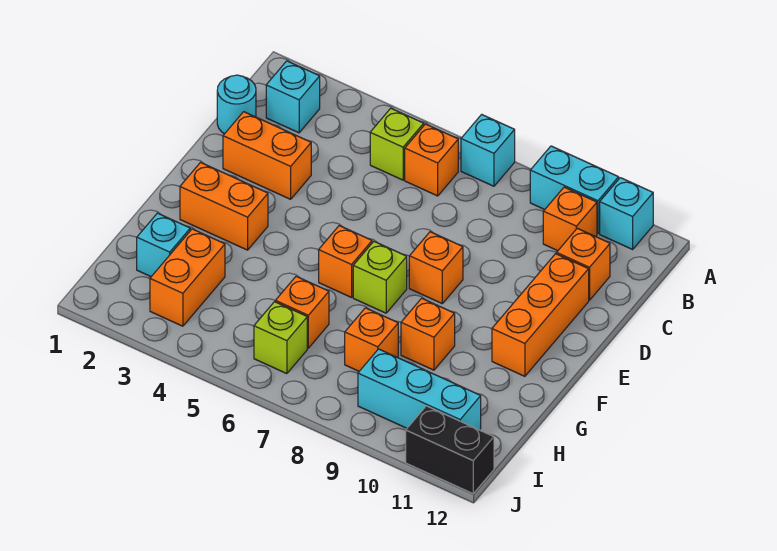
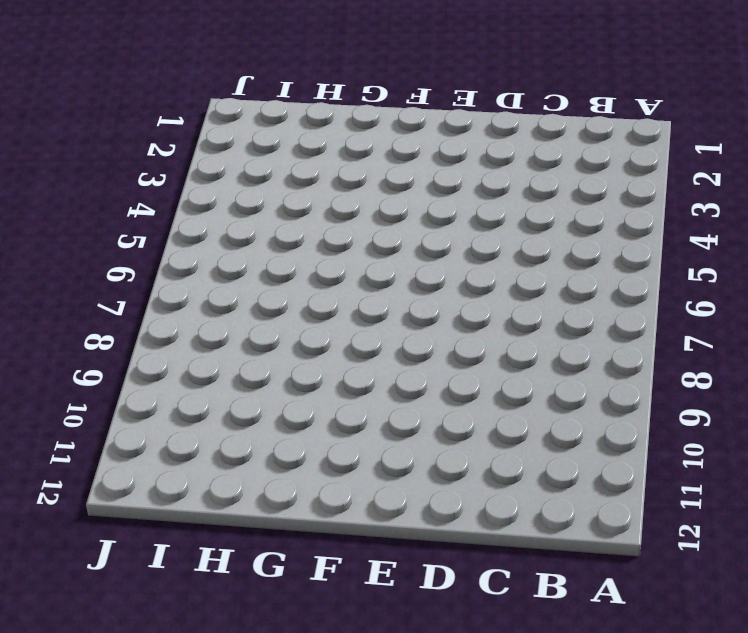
none -> cyan 1x1 brick [461,114,515,186]
none -> cyan 1x2 brick [530,146,619,234]
none -> cyan 1x1 brick [600,178,653,249]

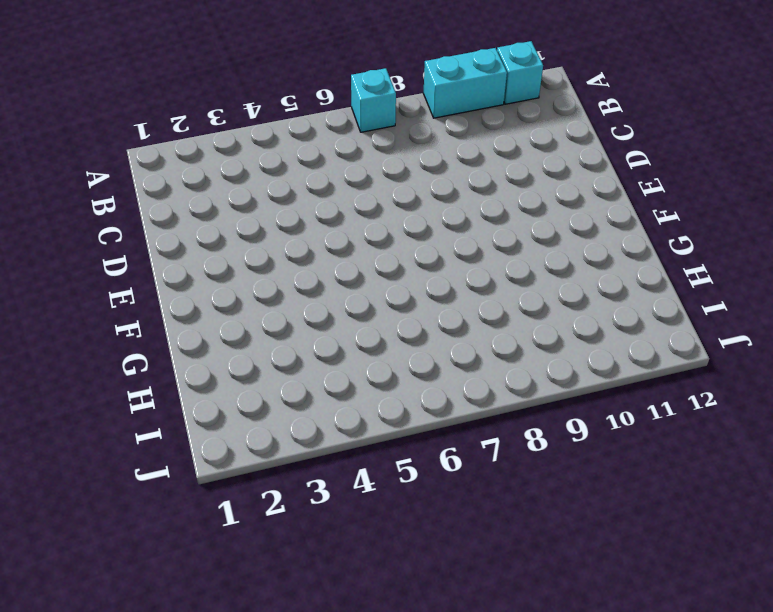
none -> cyan 1x1 brick [266,61,320,133]
none -> lime 1x1 brick [370,108,424,180]
none -> orange 1x1 brick [405,124,458,196]

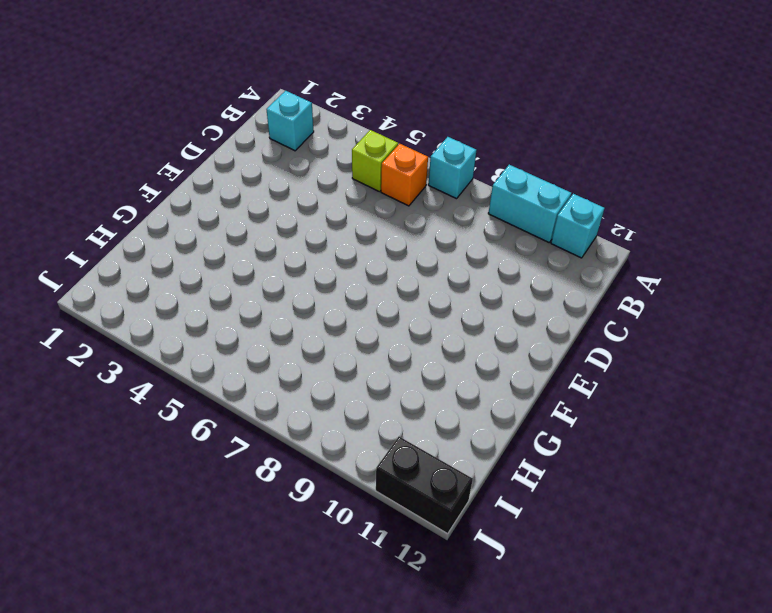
none -> orange 1x1 brick [543,187,597,251]
none -> cyan 1x1 round brick [217,75,256,134]
none -> orange 1x1 brick [557,228,610,300]

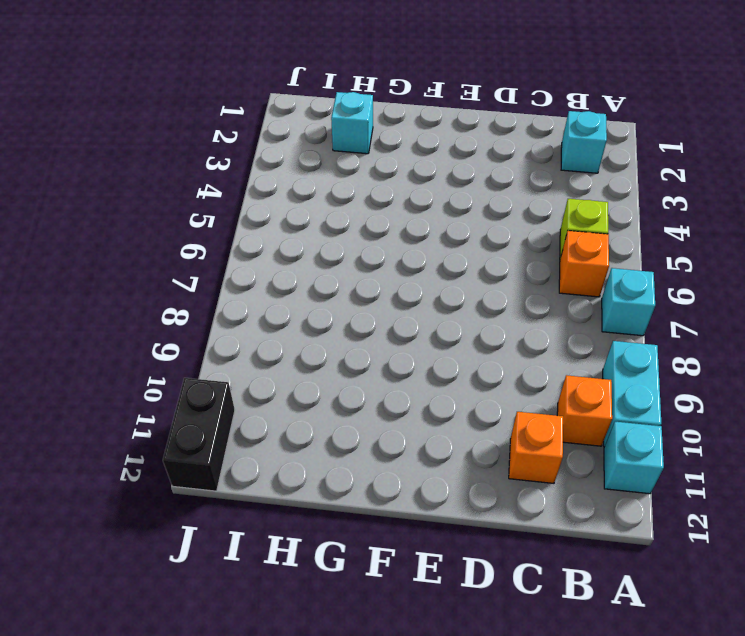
none -> cyan 1x1 round brick [217,75,256,134]
none -> orange 1x2 brick [223,112,311,199]
none -> orange 1x3 brick [492,254,589,376]

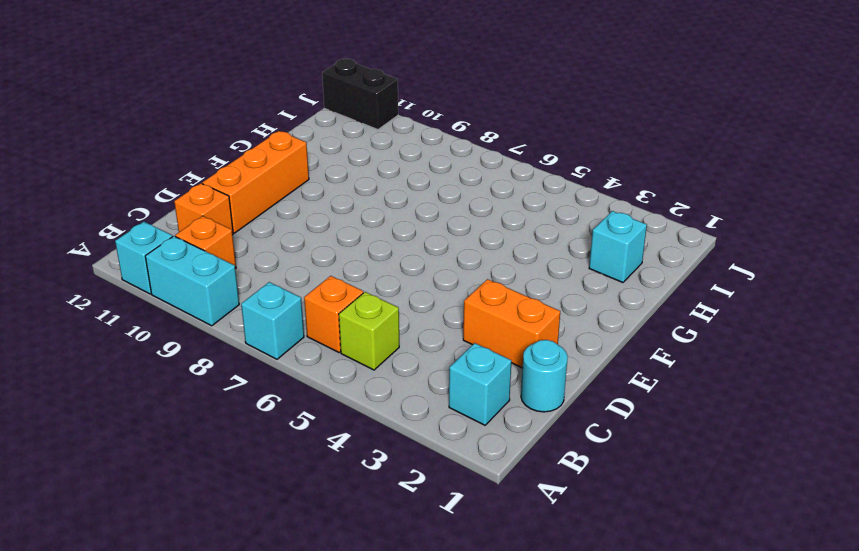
none -> orange 1x1 brick [409,232,463,303]
none -> orange 1x2 brick [180,162,268,250]
none -> orange 1x1 brick [319,226,372,297]

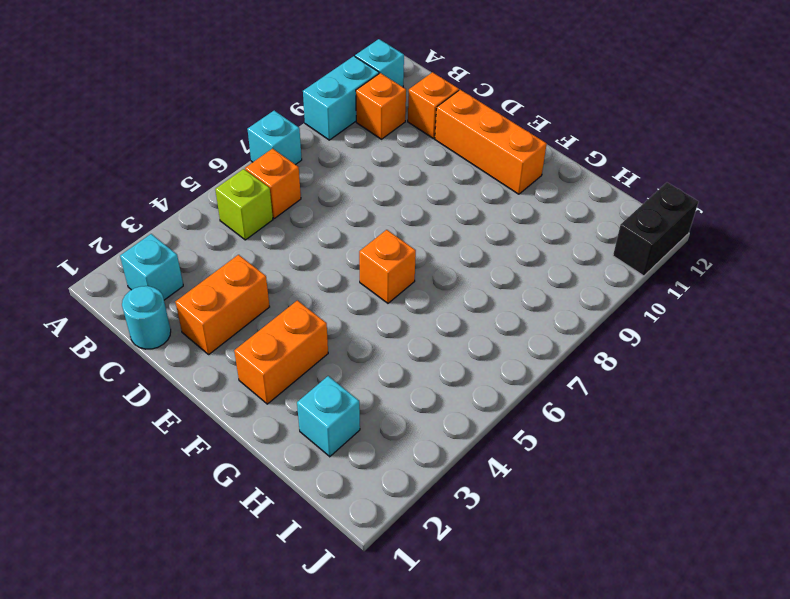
none -> orange 1x1 brick [409,232,463,303]
none -> lime 1x1 brick [353,242,407,313]
none -> orange 1x1 brick [401,298,455,370]

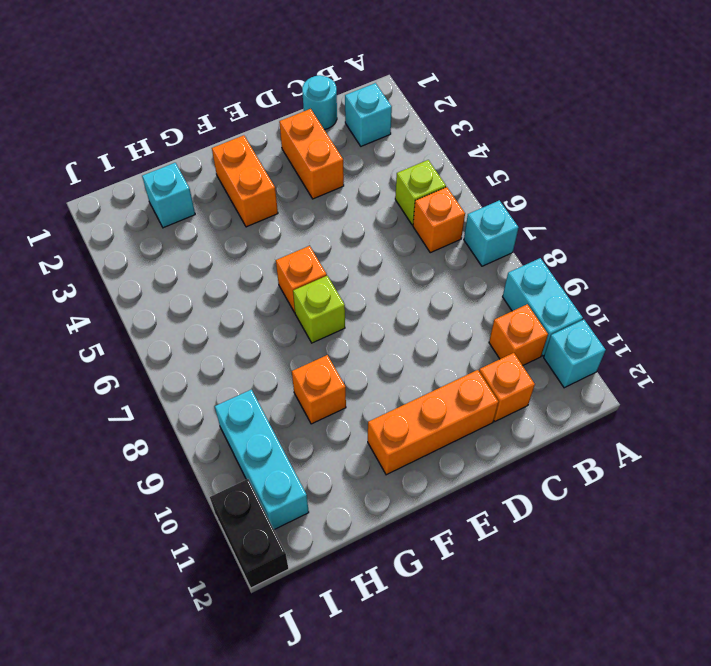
none -> orange 1x1 brick [409,232,463,303]
none -> orange 1x2 brick [150,229,225,326]
none -> orange 1x1 brick [275,276,329,348]

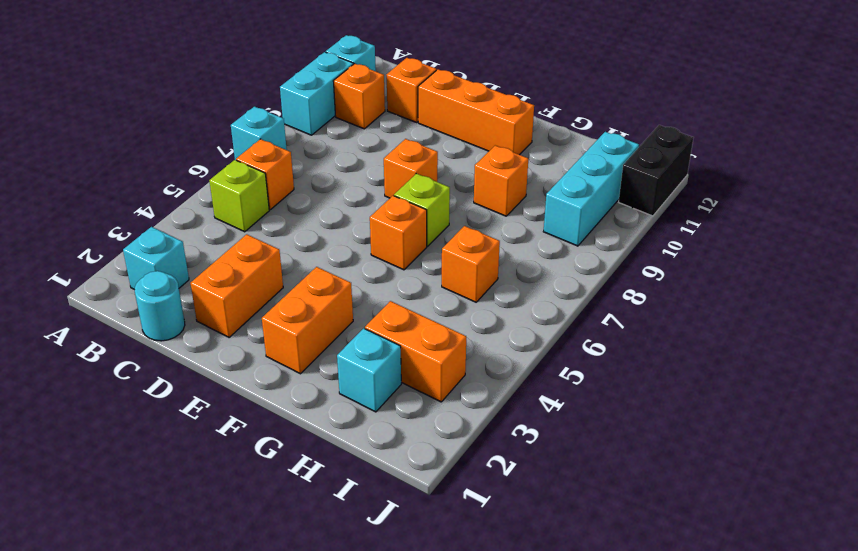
none -> orange 1x1 brick [345,308,398,371]
none -> lime 1x1 brick [254,302,307,374]

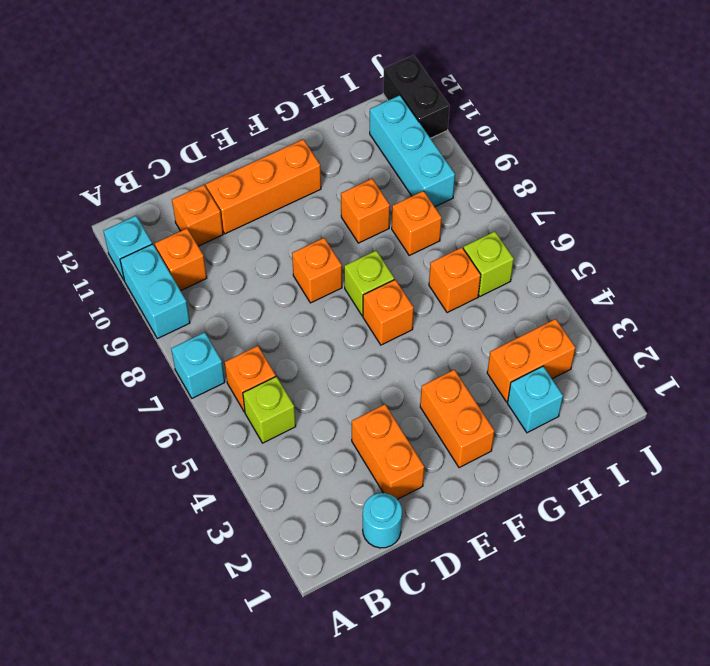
none -> cyan 1x1 brick [266,61,320,133]

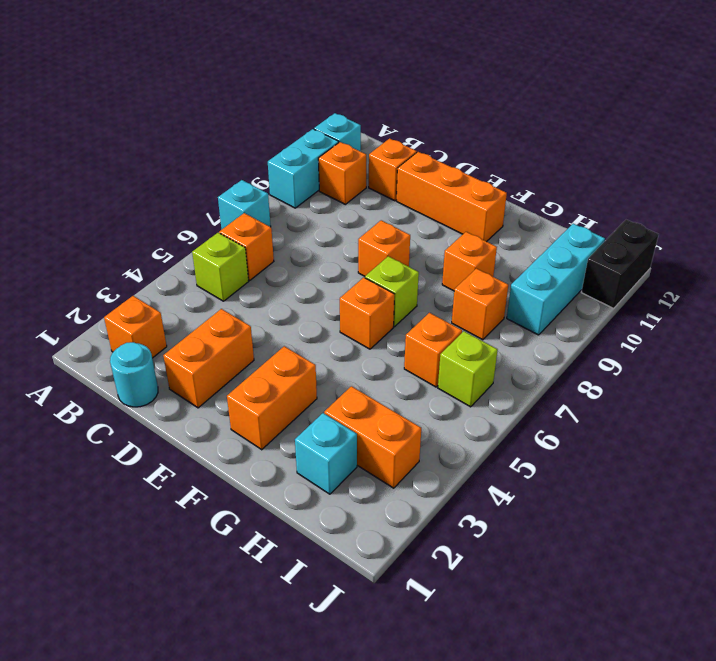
orange 1x1 brick [104,296,167,358] -> cyan 1x1 brick [266,61,320,133]

